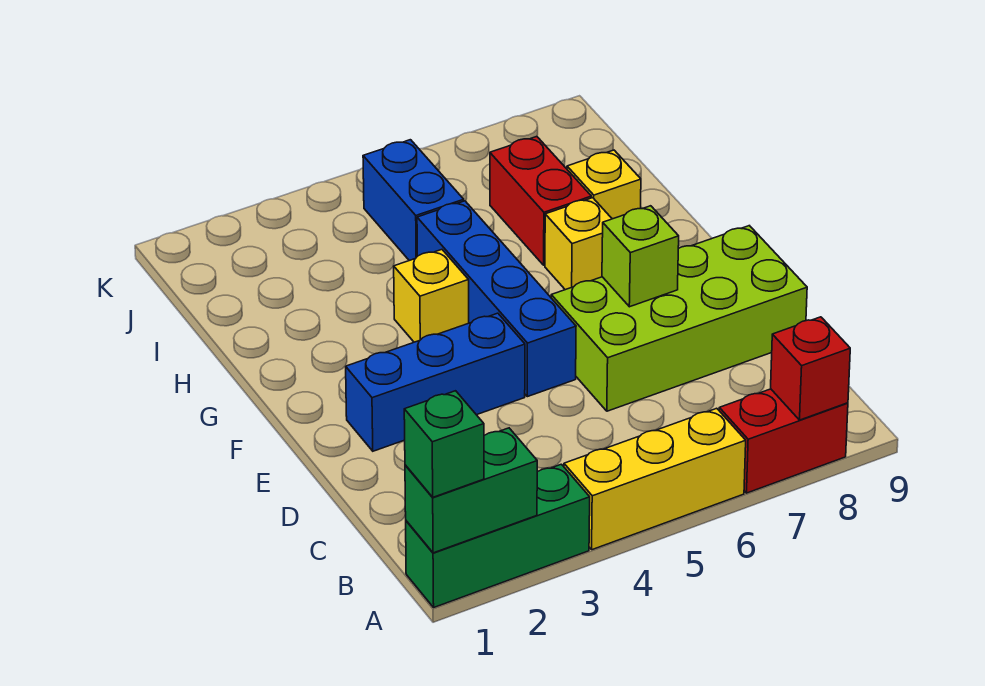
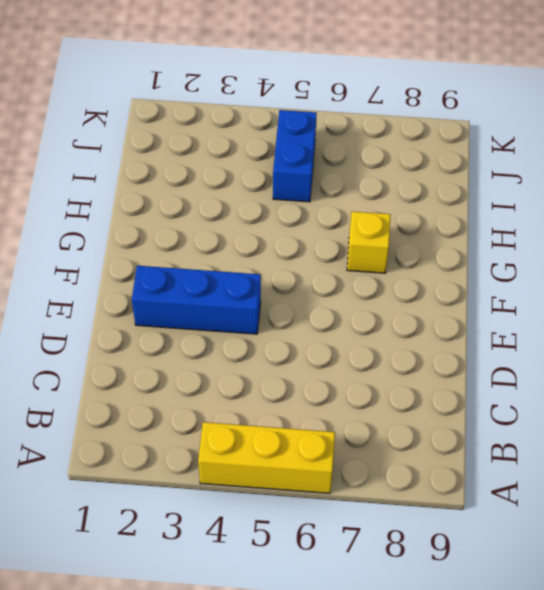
none -> green 1x3 brick [406,464,590,607]
none -> red 1x2 brick [719,389,848,493]
none -> lime 2x4 brick [551,226,807,411]

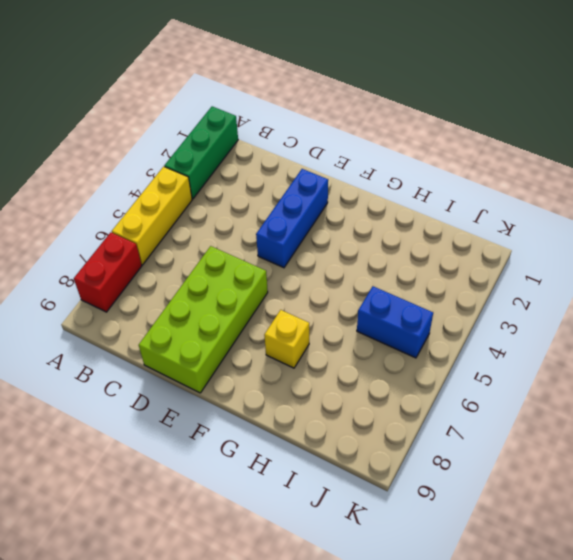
none -> blue 1x4 brick [417,201,576,397]
none -> yellow 1x1 brick [394,250,469,342]
none -> red 1x2 brick [490,137,591,265]

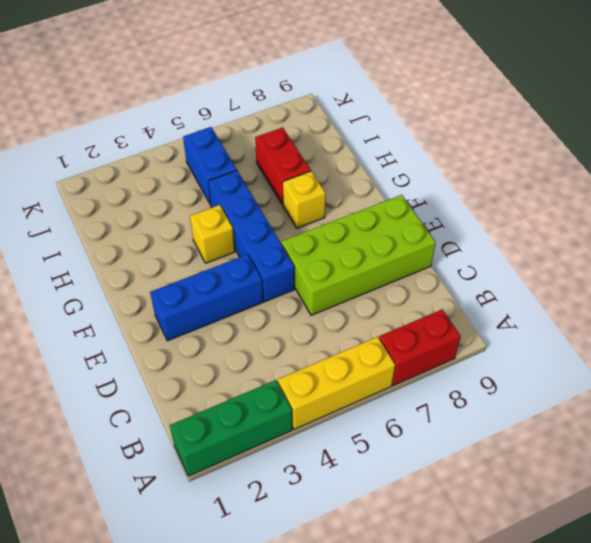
none -> yellow 1x1 brick [567,150,641,219]
none -> green 1x2 brick [405,428,537,553]
none -> red 1x1 brick [771,317,850,420]

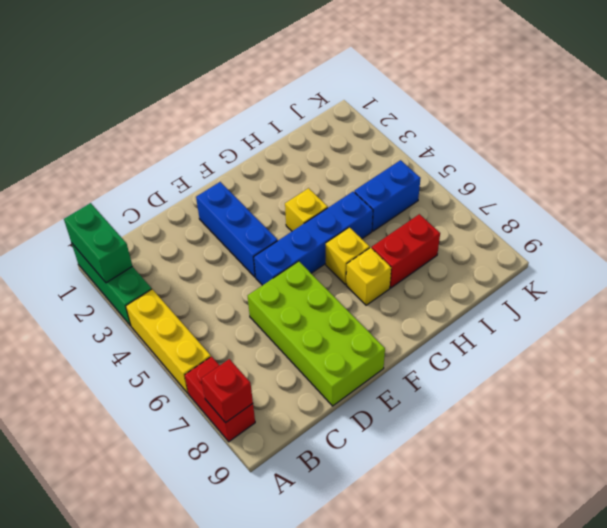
yellow 1x1 brick [326,227,370,284] -> yellow 1x1 brick moved to [567,150,641,219]
none -> lime 1x1 brick [602,206,679,307]
none -> green 1x1 brick [404,391,484,497]

